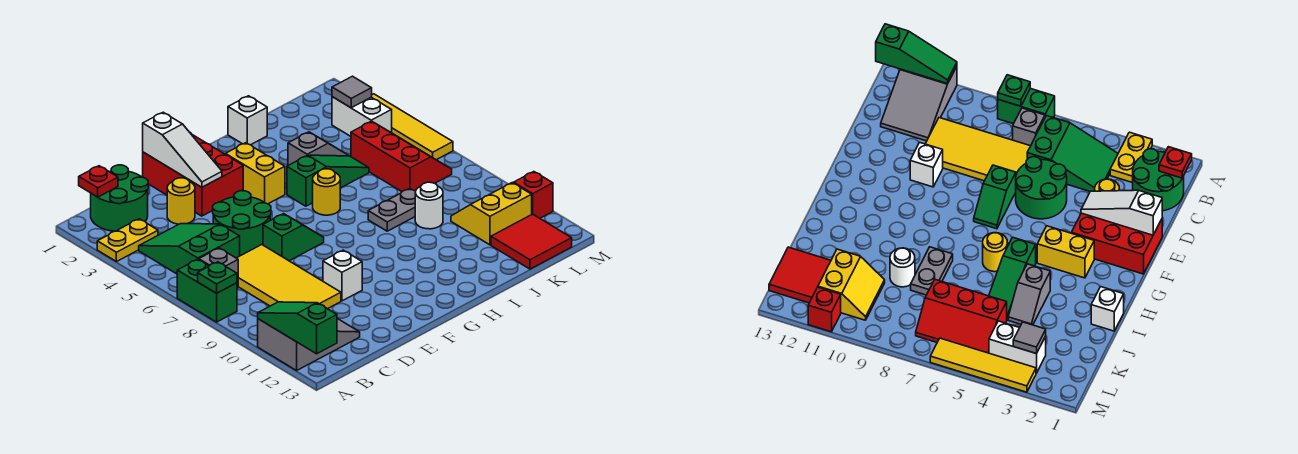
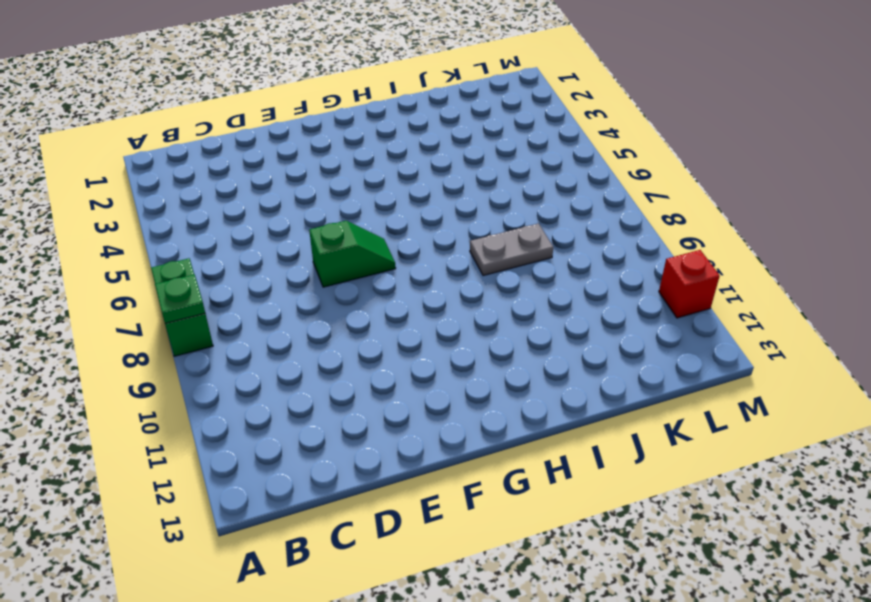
none -> yellow 1x2 plate [97,219,158,262]
none -> grey 2x3 slope [258,319,360,370]
none -> green 2x2 round brick [91,165,148,231]
none -> green 2x3 slope [139,224,240,274]

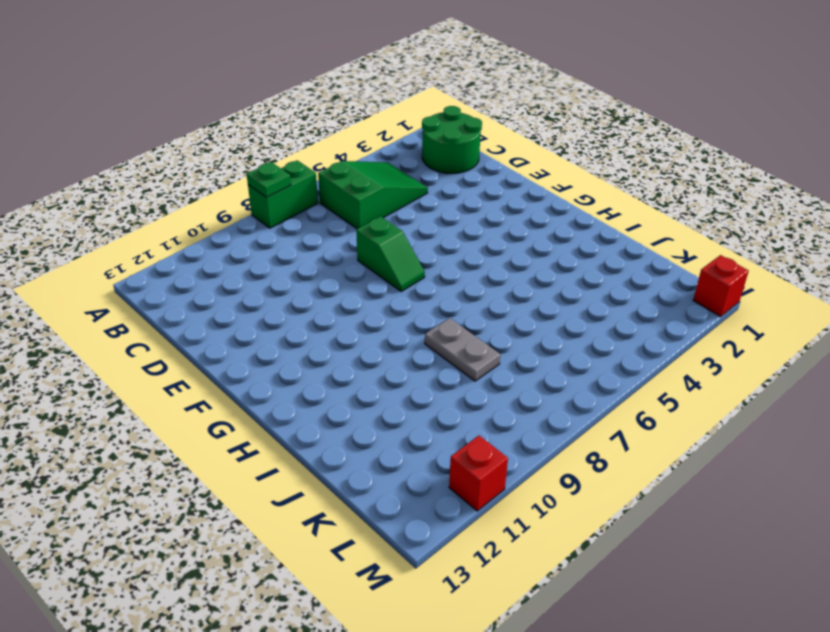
red 1x1 brick [693,255,749,317] -> none
none -> yellow 1x2 plate [97,219,158,262]
none -> grey 2x3 slope [258,319,360,370]
none -> grey 1x1 brick [199,248,238,288]
none -> yellow 2x4 tile [237,245,341,309]

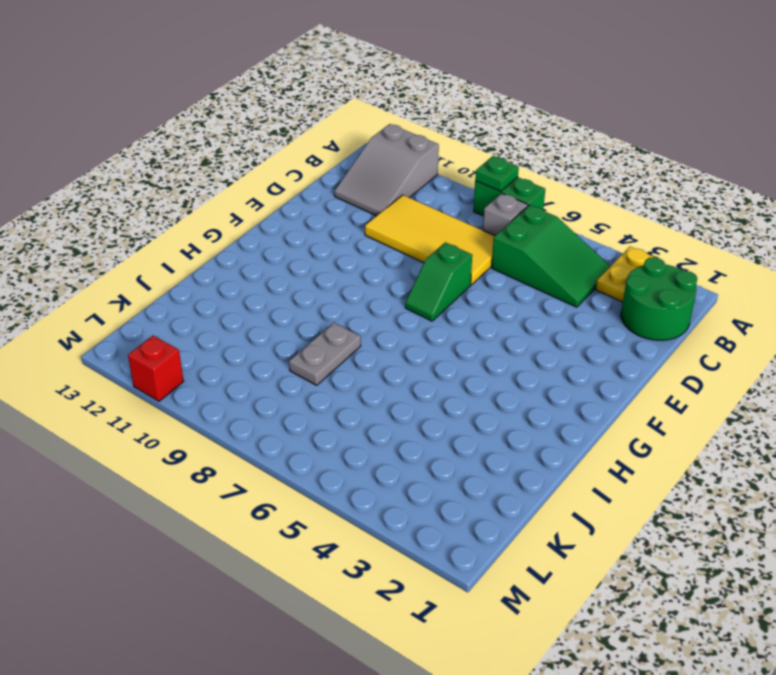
none -> yellow 1x1 round brick [167,178,195,224]
none -> green 2x2 round brick [213,191,271,256]
none -> red 2x3 brick [143,134,243,216]
none -> white 1x1 brick [323,250,362,301]

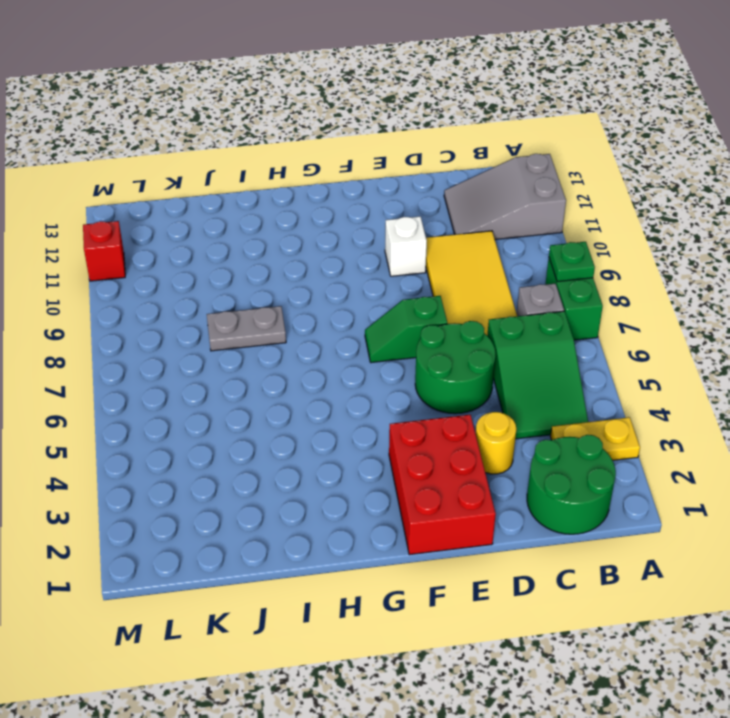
none -> yellow 1x2 brick [225,143,285,204]
none -> green 1x3 slope [287,155,369,206]
none -> yellow 1x1 round brick [313,169,340,215]
none -> white 1x1 brick [228,96,267,145]

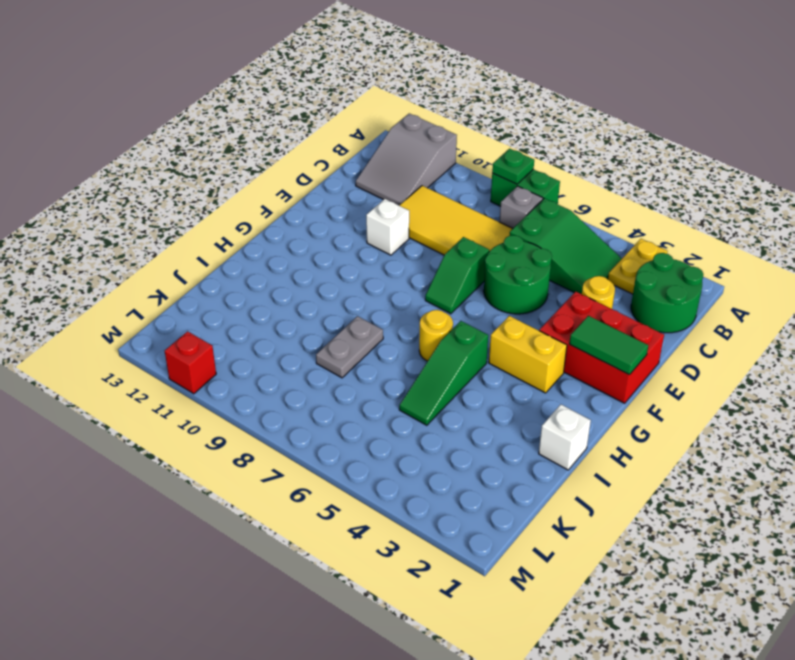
green 1x2 tile [569,316,648,375] -> none
none -> grey 1x2 slope [288,132,349,165]
none -> white 1x1 round brick [415,182,443,229]
none -> red 2x3 slope [351,121,452,192]
none -> yellow 2x2 slope [451,183,532,245]

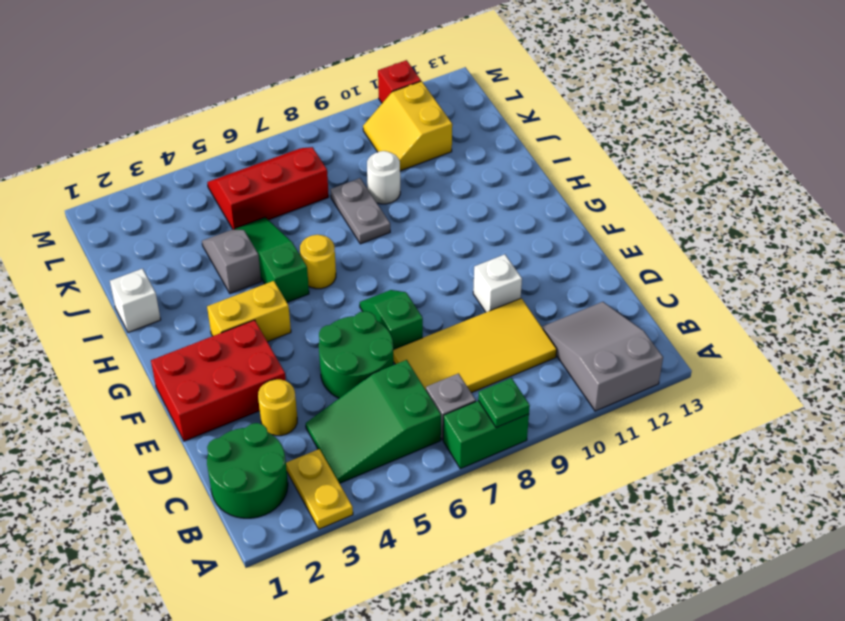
none -> red 2x2 tile [491,214,572,269]
none -> white 1x2 brick [332,97,392,136]
none -> yellow 1x4 tile [372,94,453,160]
none -> green 1x3 slope [258,302,337,354]

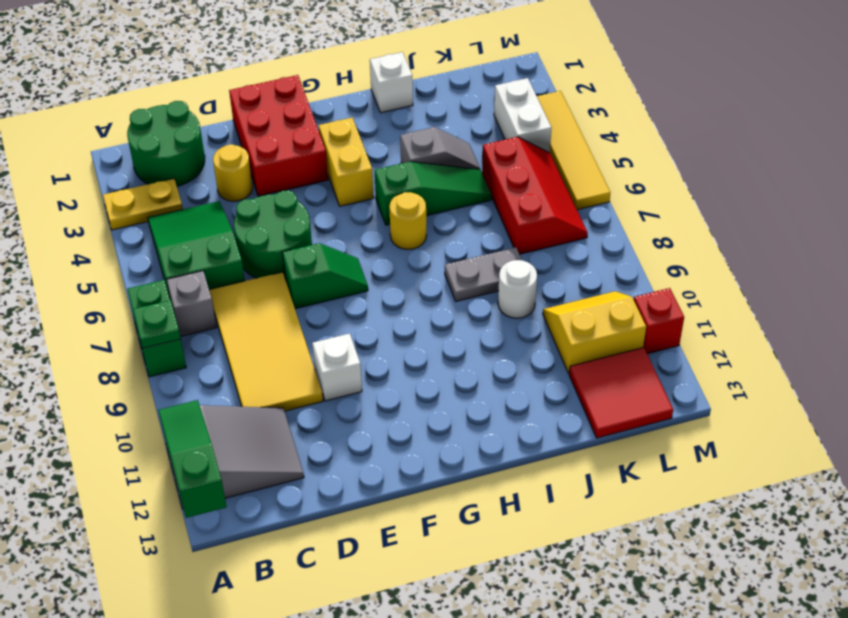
none -> red 1x1 plate [79,166,118,197]
none -> white 1x3 slope [143,112,222,187]
none -> grey 1x1 tile [332,76,372,108]

